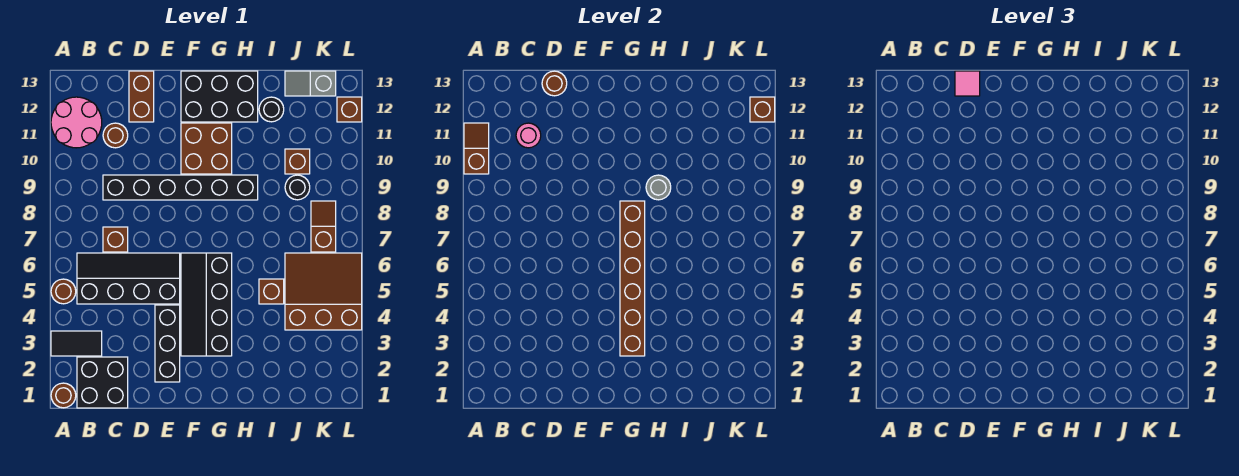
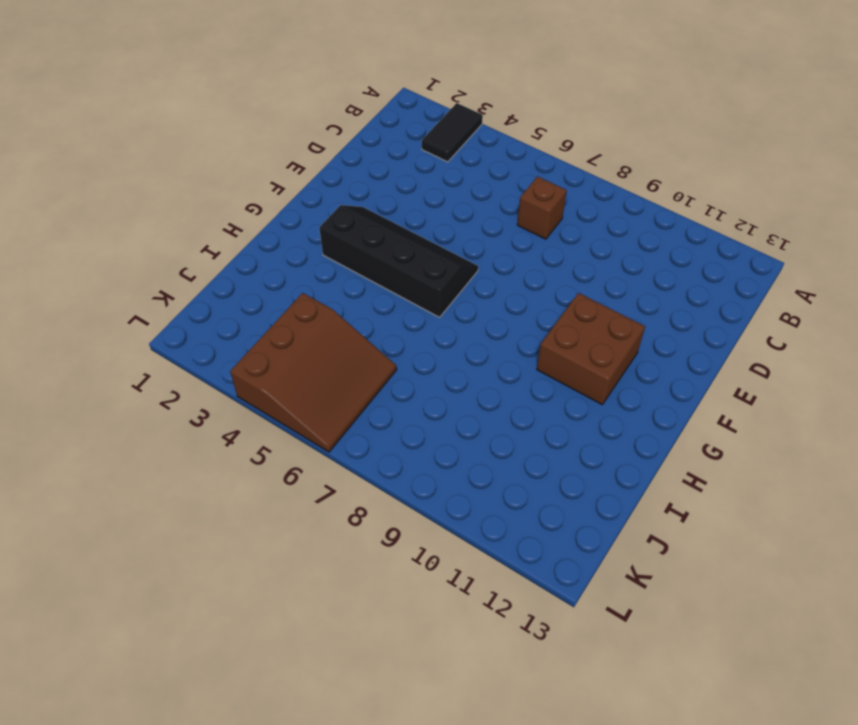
none -> brown 1x1 round brick [51,383,76,408]
none -> brown 1x1 round brick [51,279,76,304]
none -> pink 2x2 round brick [51,97,102,148]

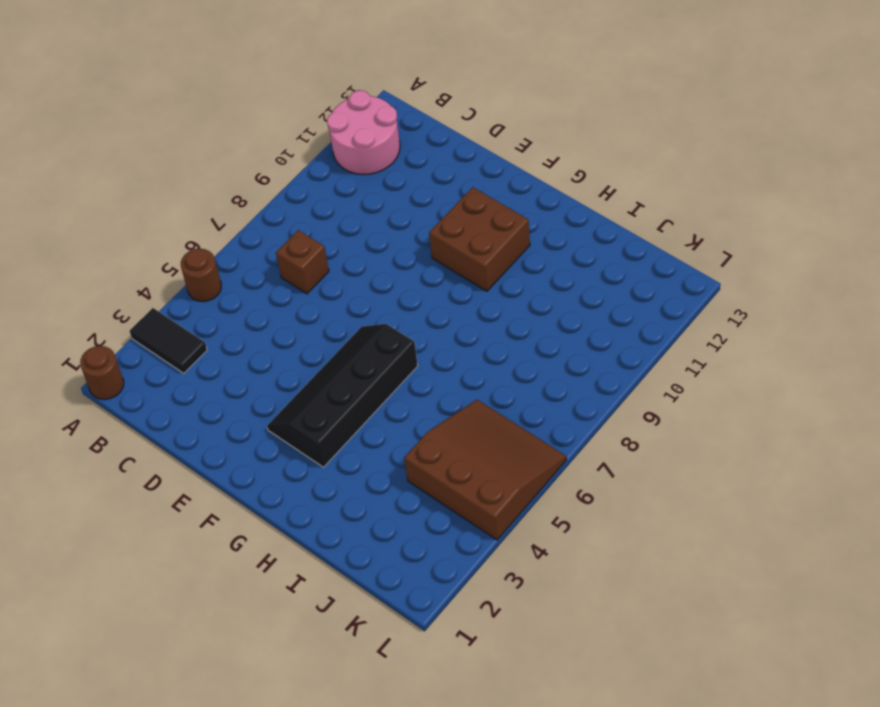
none -> black 2x2 brick [77,357,128,408]
none -> black 2x4 slope [77,253,180,304]
none -> black 1x6 brick [103,175,258,200]

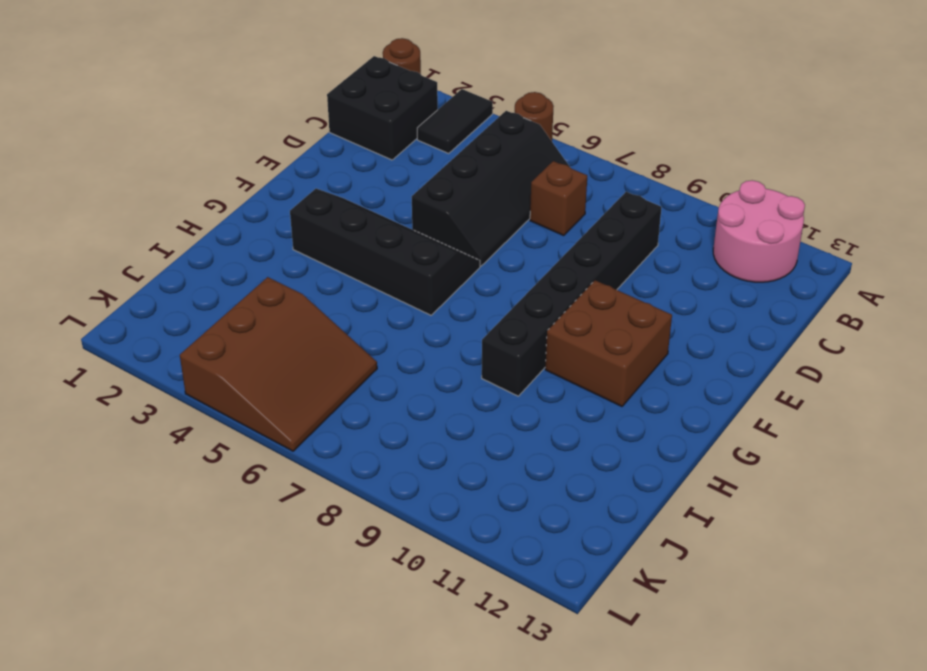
none -> brown 1x1 round brick [103,123,128,148]
none -> brown 1x2 brick [129,71,154,122]
none -> black 1x3 brick [155,305,180,382]

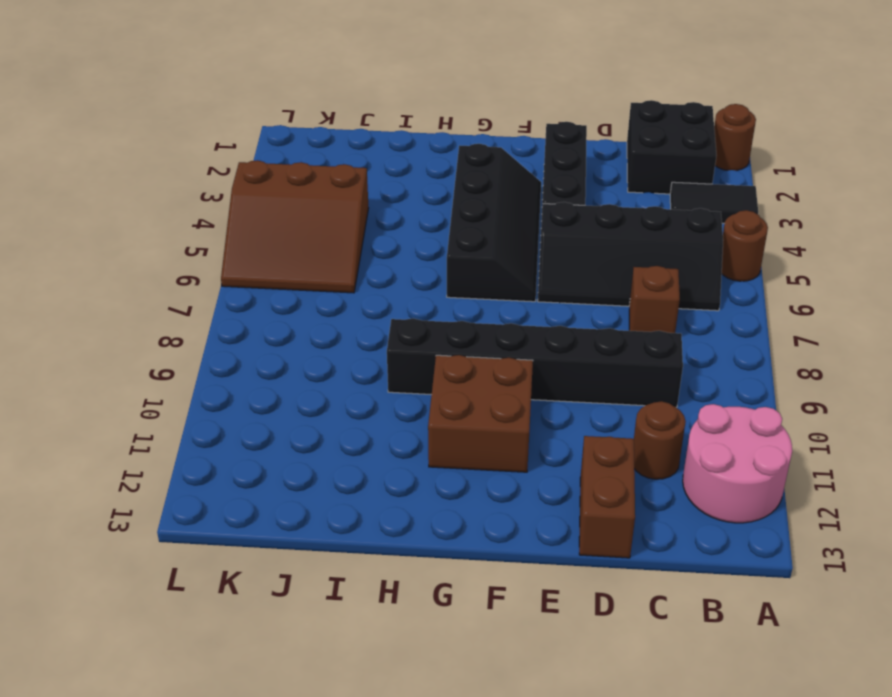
none -> black 2x3 brick [181,71,258,122]
none -> brown 1x1 brick [259,279,284,304]
none -> black 1x1 round brick [259,97,284,122]

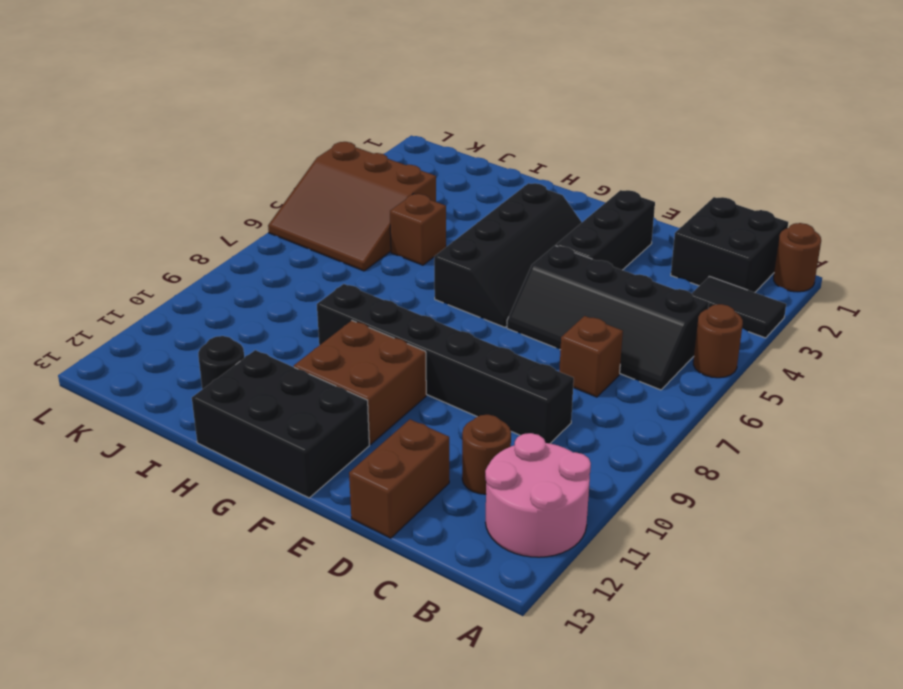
none -> black 1x1 round brick [285,175,310,200]
none -> brown 1x1 brick [285,149,310,174]
none -> grey 1x2 slope [285,71,336,96]

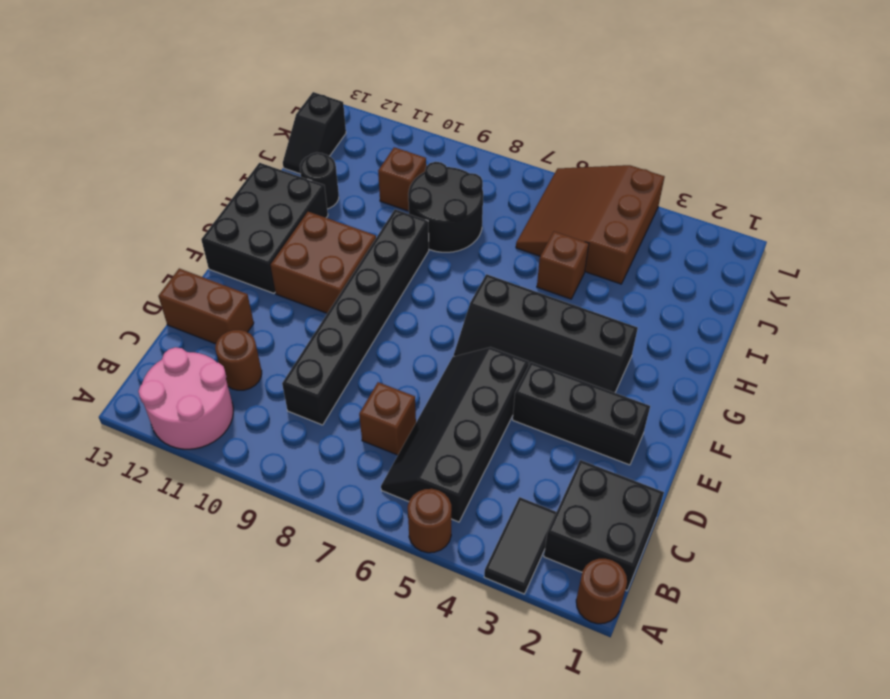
black 2x2 round brick [408,162,483,252] -> black 1x1 round brick [285,175,310,200]
black 1x2 slope [283,92,346,174] -> grey 1x2 slope [285,71,336,96]
none -> brown 1x2 slope [311,201,336,252]
none -> brown 1x1 brick [337,97,362,122]
none -> brown 1x2 slope [464,123,489,174]

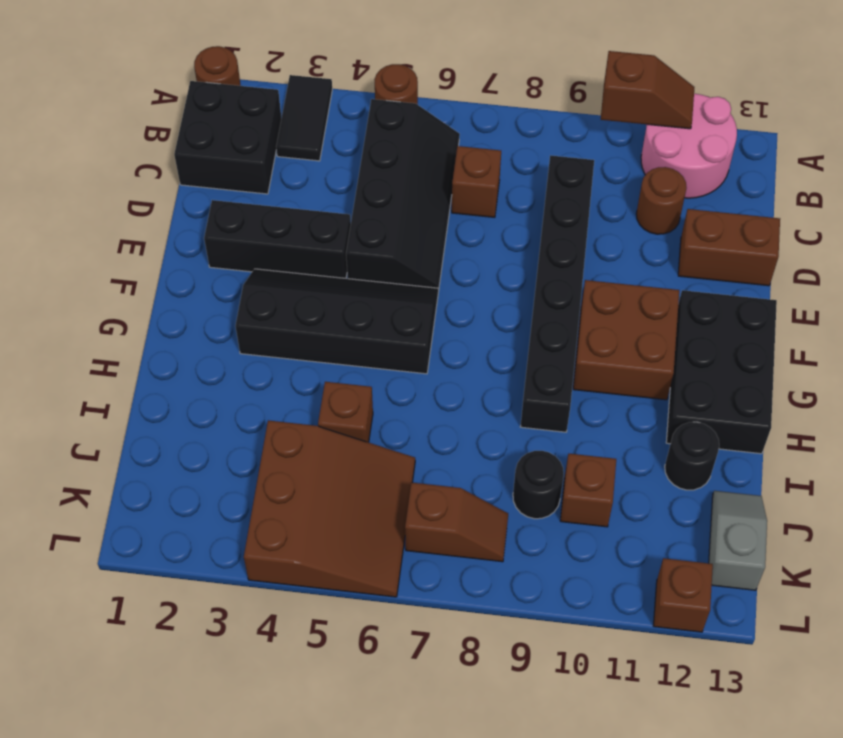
none -> pink 1x1 round brick [516,123,541,148]
none -> brown 1x1 round brick [542,71,567,96]
none -> brown 1x6 brick [620,201,645,356]

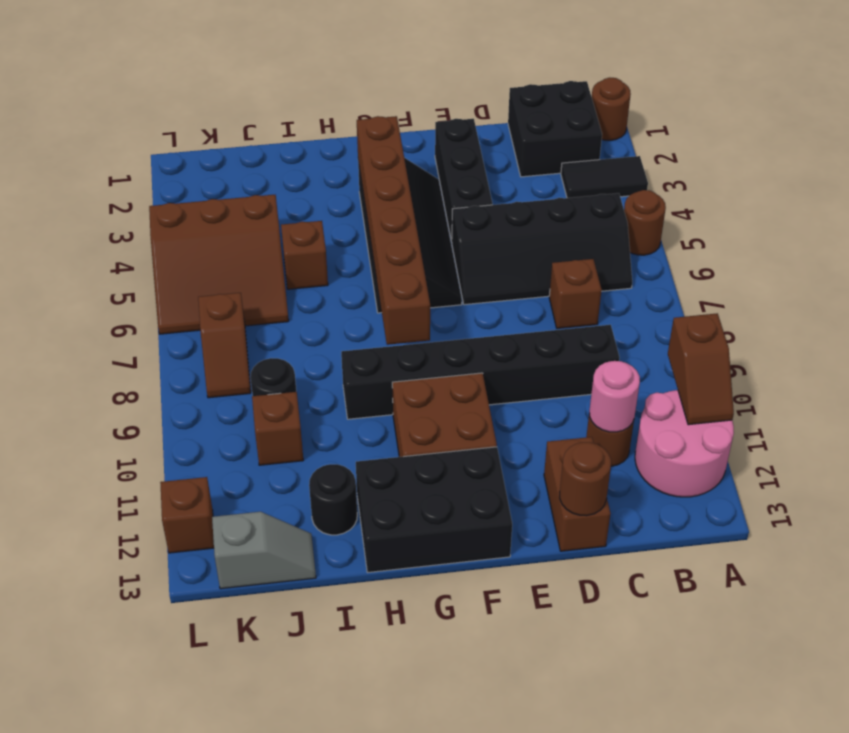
none -> grey 1x1 round brick [646,175,671,200]
none -> brown 1x1 brick [750,97,775,122]
none -> pink 1x1 tile [955,71,980,96]

